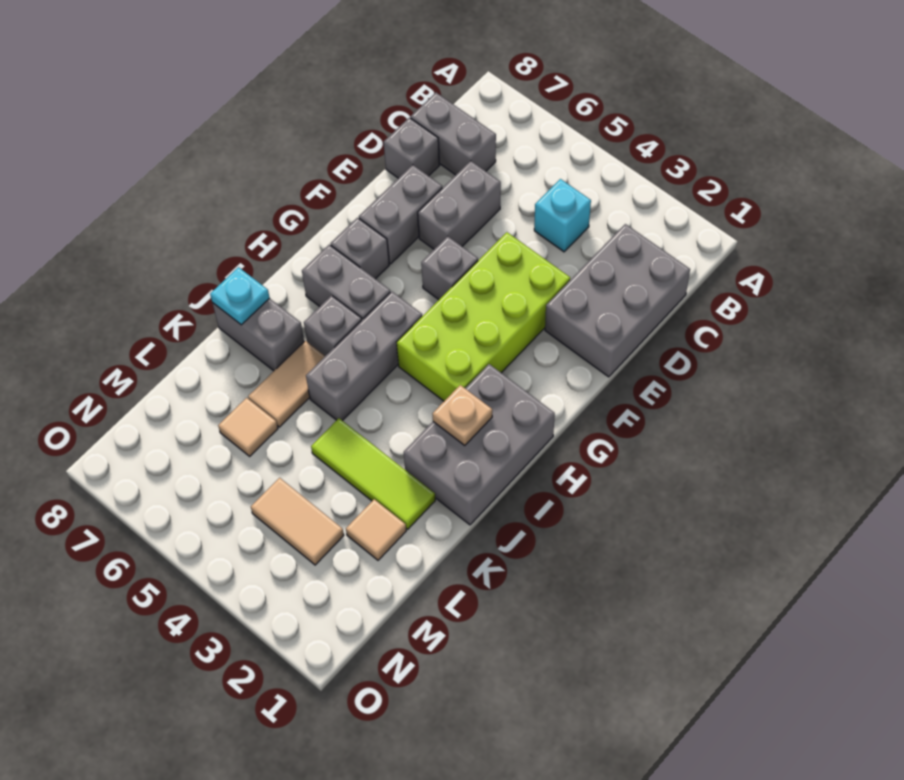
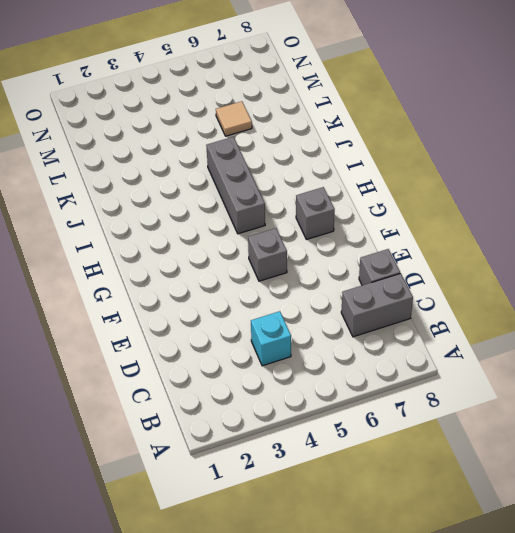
none -> grey 2x3 brick [545,224,690,377]
none -> grey 1x2 brick [418,161,501,249]
none -> lime 2x4 brick [397,232,570,401]

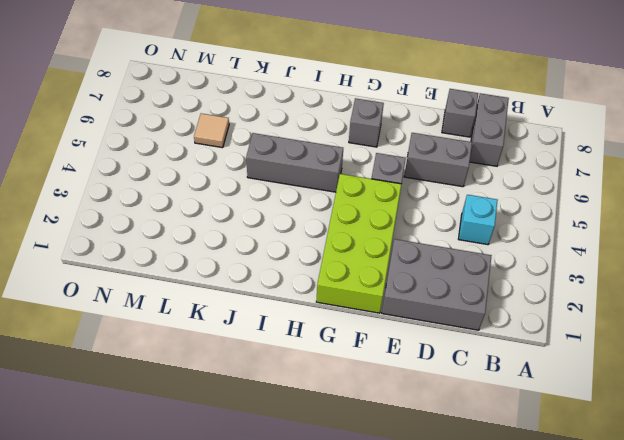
lime 2x4 brick [316,174,401,313] -> lime 2x4 brick turned to [397,232,570,401]
none -> grey 1x2 brick [359,165,442,264]
none -> grey 2x3 brick [404,364,555,525]
none -> grey 1x2 brick [302,245,390,320]

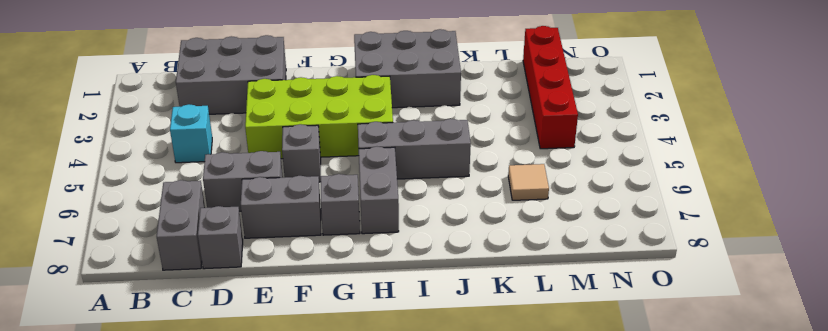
red 1x4 brick [523,26,578,149] -> tan 1x2 tile [251,478,344,565]
none -> grey 1x1 brick [304,296,362,356]
none -> tan 1x2 tile [248,341,325,427]
none -> grey 1x2 brick [213,298,304,371]

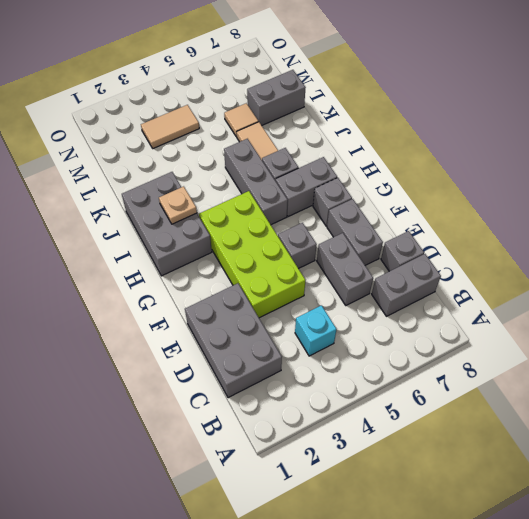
grey 1x2 brick [247,70,306,125] -> grey 1x2 brick moved to [213,298,304,371]
none -> lime 1x3 tile [311,418,435,529]
none -> tan 1x1 tile [346,499,406,560]
none -> cyan 1x1 plate [210,267,270,325]

